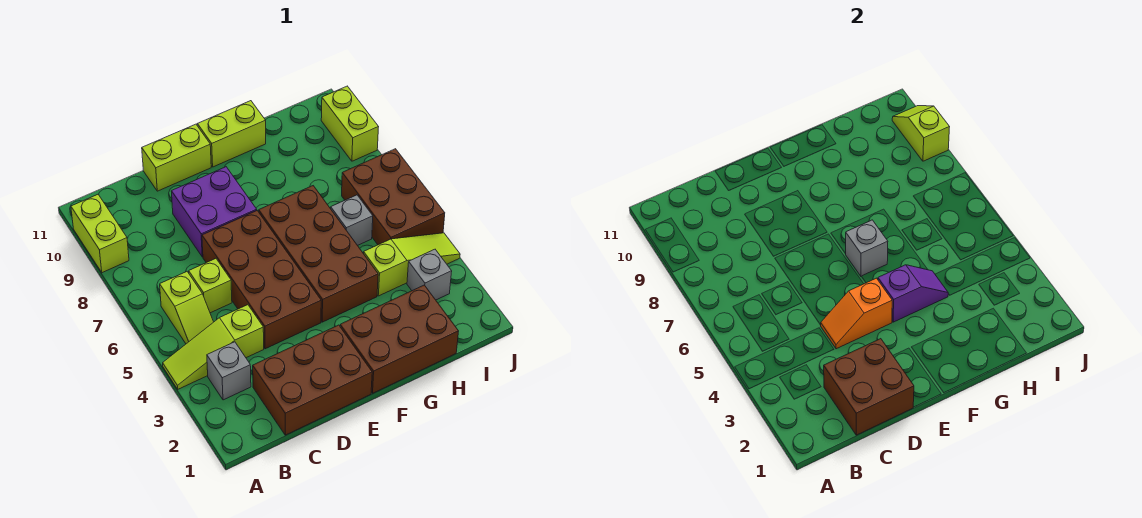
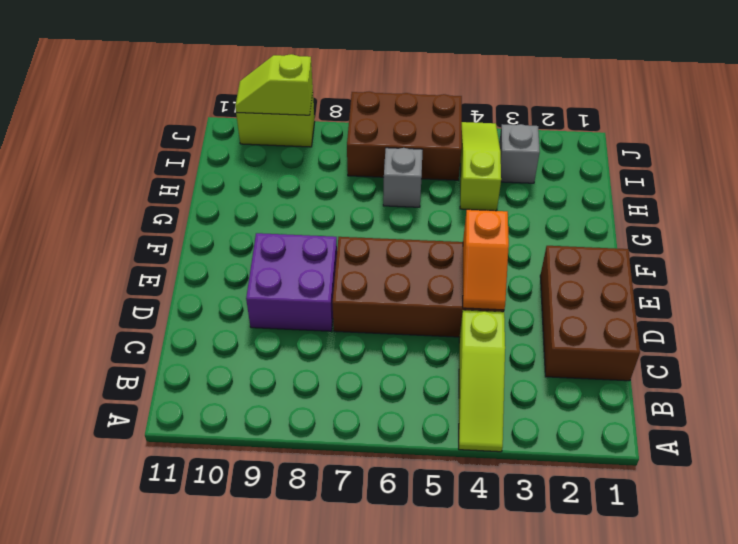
none -> lime 1x2 brick [71,195,129,273]
none -> grey 1x1 brick [207,342,251,400]
none -> lime 1x2 slope [160,272,213,344]

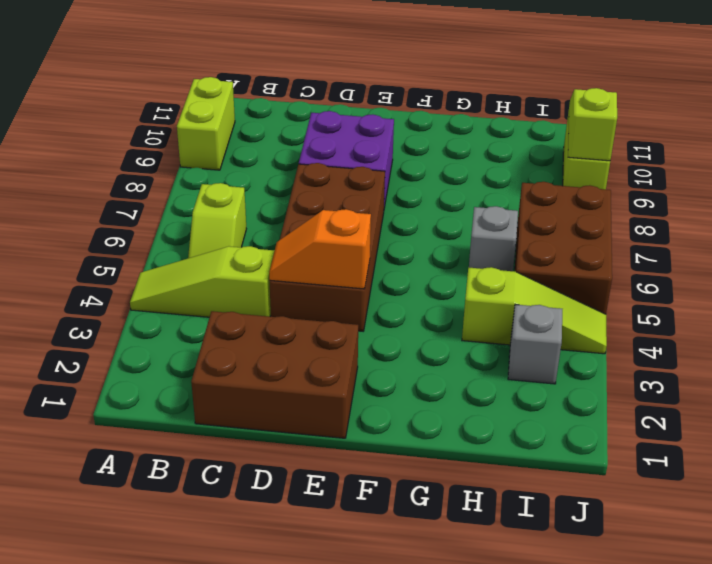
none -> grey 1x1 brick [207,342,251,400]
none -> lime 1x1 brick [189,259,232,313]
none -> lime 1x2 brick [142,124,211,191]

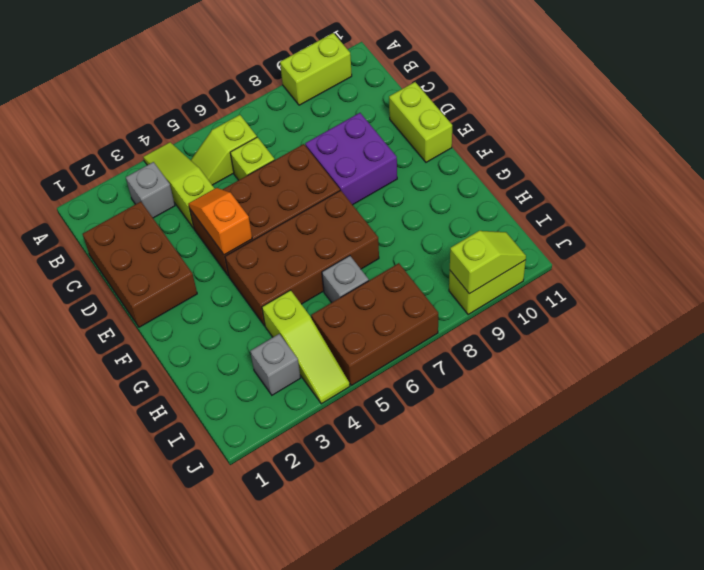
none -> brown 2x3 brick [340,285,459,393]
none -> lime 1x2 brick [197,101,266,167]
none -> brown 2x2 brick [824,339,914,435]

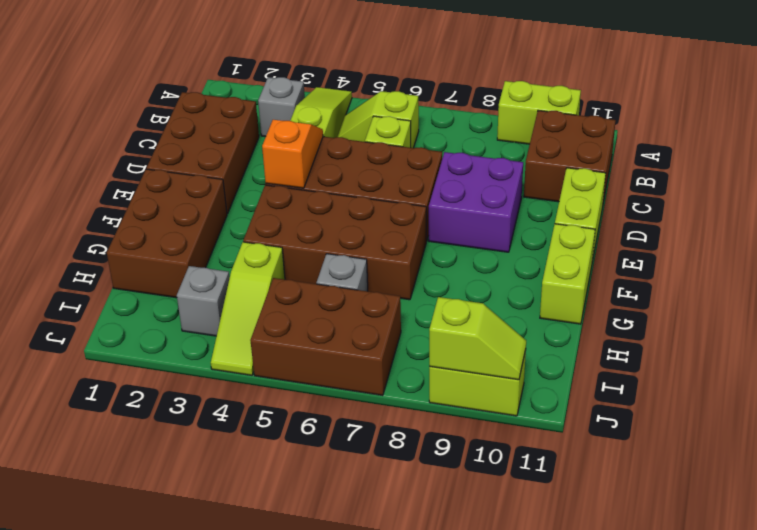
brown 2x2 brick [524,110,616,202] -> brown 2x2 brick moved to [824,339,914,435]
none -> purple 1x2 slope [878,265,948,322]
none -> grey 1x1 brick [846,220,888,276]

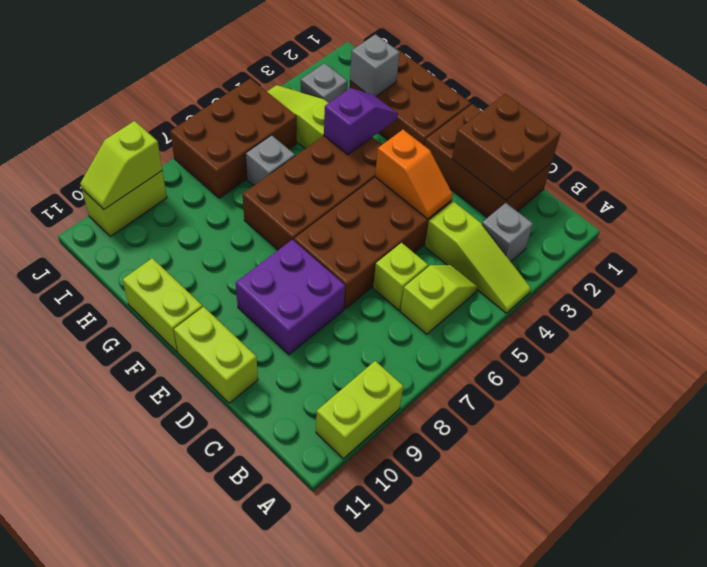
purple 1x2 slope [324,88,398,155] -> purple 1x2 slope turned to [878,265,948,322]
grey 1x1 brick [350,34,400,96] -> grey 1x1 brick moved to [846,220,888,276]

